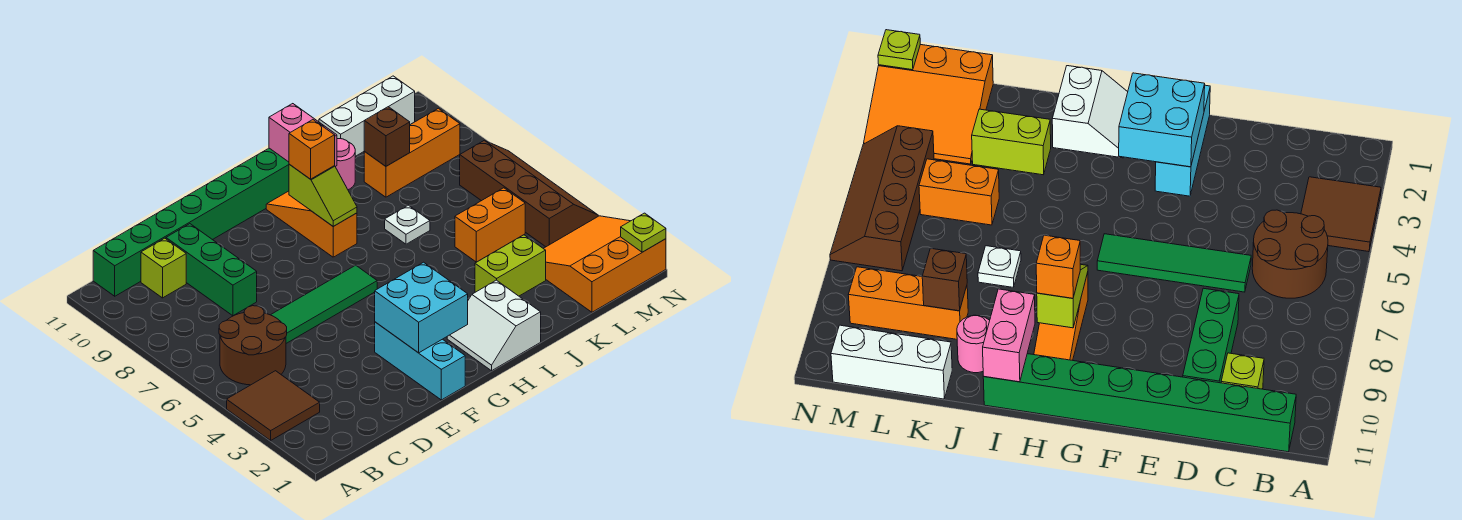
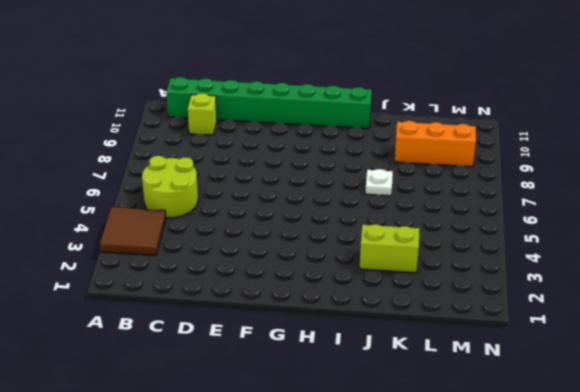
lime 2x2 round brick [142,156,198,218] -> brown 2x2 round brick [219,306,287,385]
none -> green 1x4 tile [271,265,377,343]
none -> green 1x3 brick [166,224,257,316]
none -> cyan 1x3 brick [375,322,465,400]

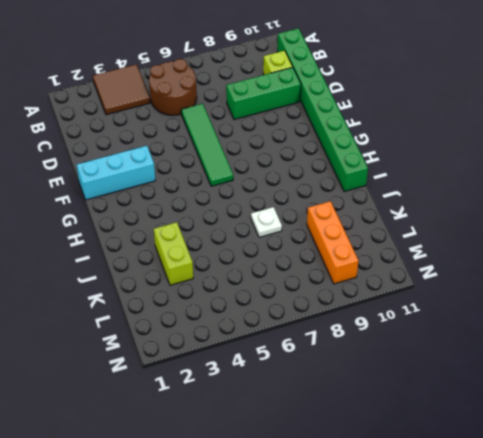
none -> white 2x2 slope [447,280,541,371]
none -> orange 1x3 slope [266,191,357,257]
none -> pink 1x1 round brick [335,139,355,190]

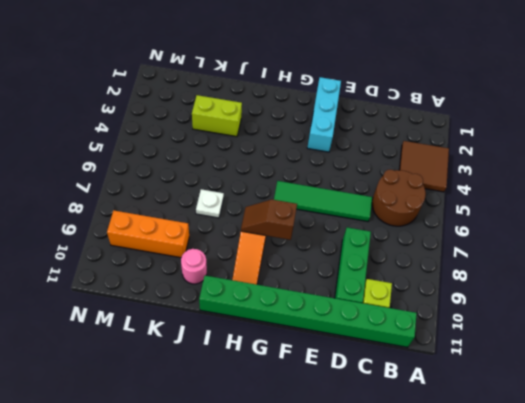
brown 1x2 slope [241,200,297,240] -> lime 1x2 slope [289,164,357,226]
none -> white 2x2 slope [447,280,541,371]
none -> orange 1x2 brick [455,188,525,262]
none -> white 1x3 brick [319,76,415,156]

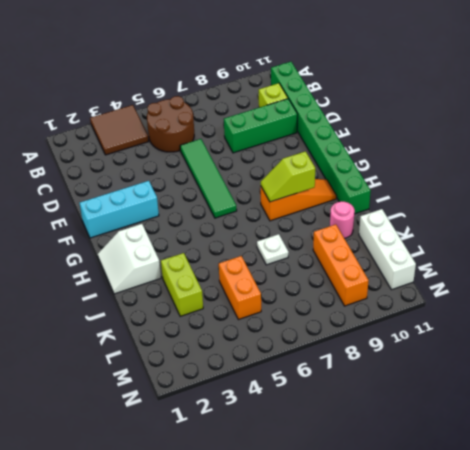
white 2x2 slope [98,224,161,294] -> white 2x2 slope turned to [447,280,541,371]
none -> orange 3x3 slope [543,216,666,312]
none -> brown 2x4 slope [460,140,598,247]
none -> cyan 2x2 brick [375,262,468,353]

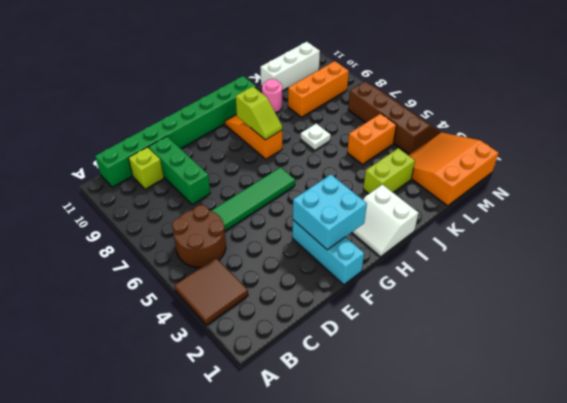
none -> pink 1x2 brick [269,104,337,166]
none -> brown 1x1 brick [364,107,410,166]
none -> lime 1x1 plate [621,213,666,252]

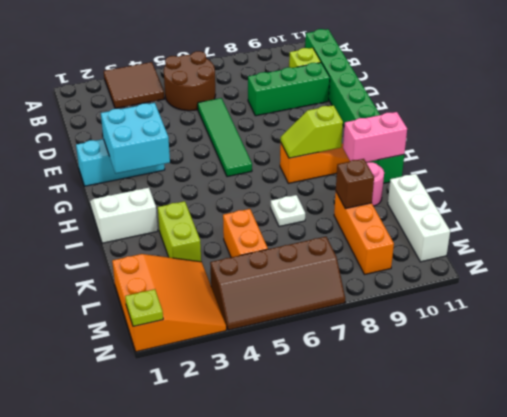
none -> orange 1x1 brick [289,120,335,179]

